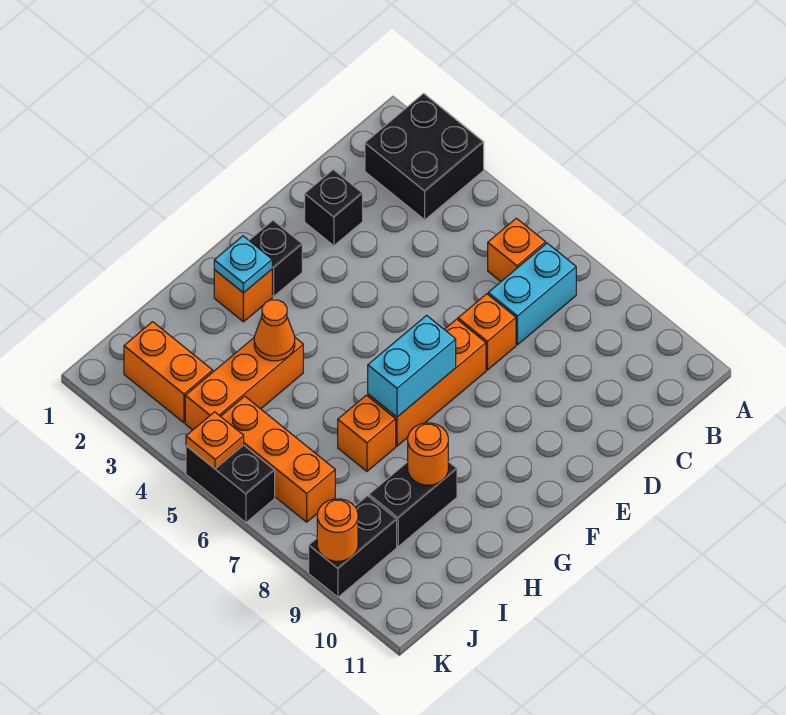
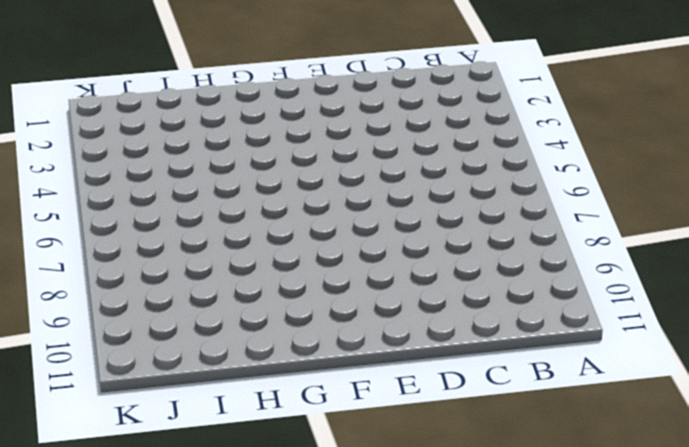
none -> black 2x2 brick [365,93,484,220]
none -> orange 1x1 brick [488,218,546,281]
none -> cyan 1x2 brick [488,243,576,345]

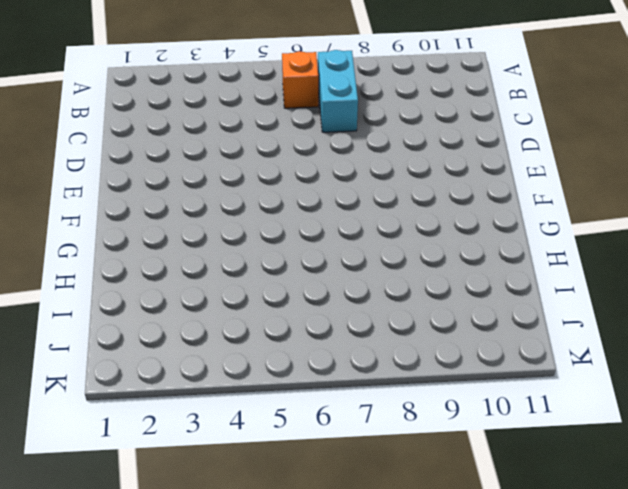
none -> black 2x2 brick [365,93,484,220]
none -> black 1x1 brick [305,170,363,246]
none -> orange 1x1 brick [458,294,516,370]

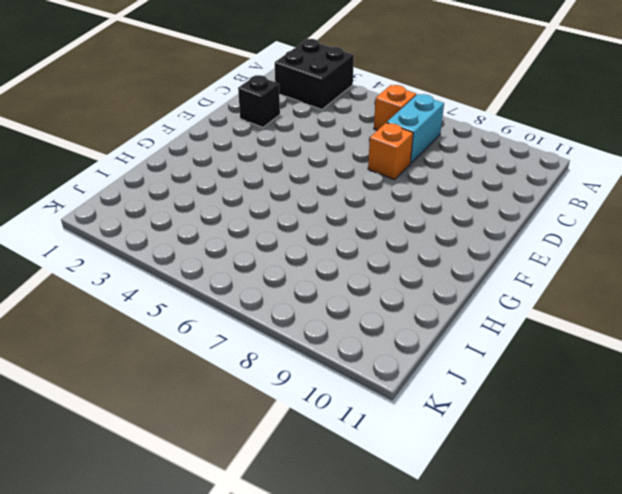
none -> orange 1x3 brick [368,319,486,446]
none -> black 1x1 brick [249,220,302,296]
none -> orange 1x1 brick [214,269,272,322]

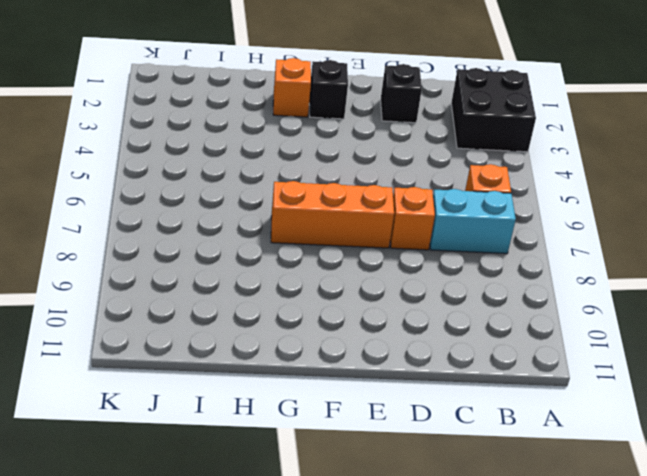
none -> orange 1x3 brick [185,338,303,430]
none -> orange 1x1 brick [338,395,396,471]
none -> black 1x2 brick [369,462,457,546]

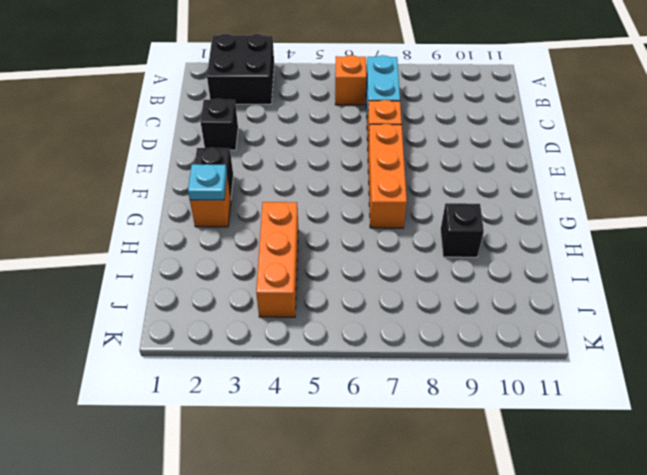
black 1x1 brick [441,203,484,257] -> black 1x2 brick [369,462,457,546]
none -> orange 1x1 brick [338,395,396,471]
none -> orange 1x2 brick [124,322,213,423]
none -> orange 1x3 brick [221,396,335,522]

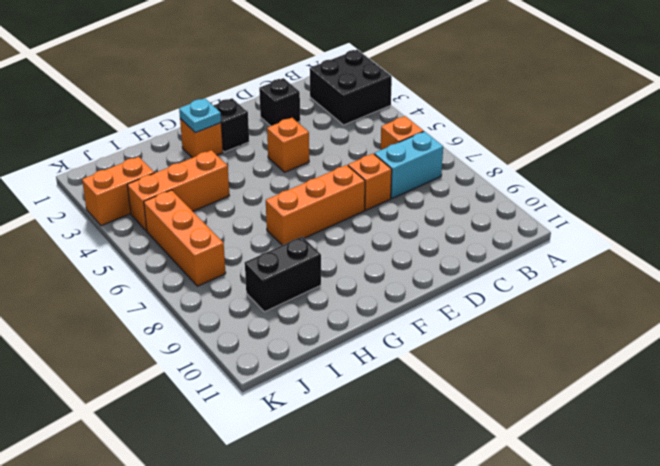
orange 1x1 brick [267,118,309,172] -> orange 1x1 brick moved to [338,395,396,471]
orange 1x2 brick [82,157,154,226] -> orange 1x2 brick turned to [124,322,213,423]
none -> black 1x2 brick [309,496,397,597]
none -> black 1x2 brick [186,445,275,523]
none -> cyan 1x2 brick [368,315,456,417]

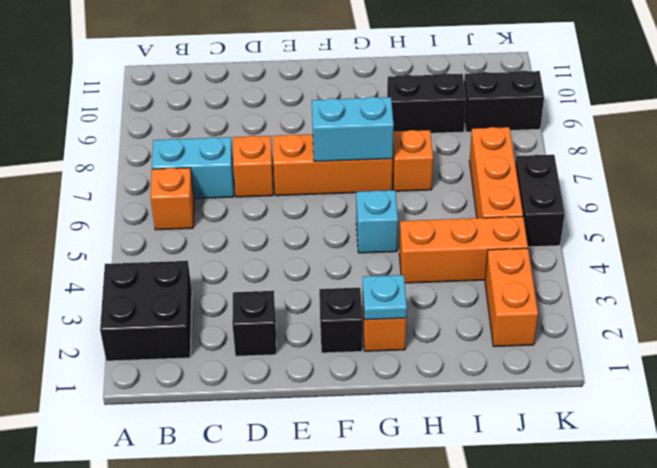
cyan 1x1 brick [356,190,398,253] -> none
none -> orange 1x1 cone [254,300,295,361]
none -> orange 1x1 round brick [408,423,448,485]
none -> orange 1x1 plate [186,412,244,469]

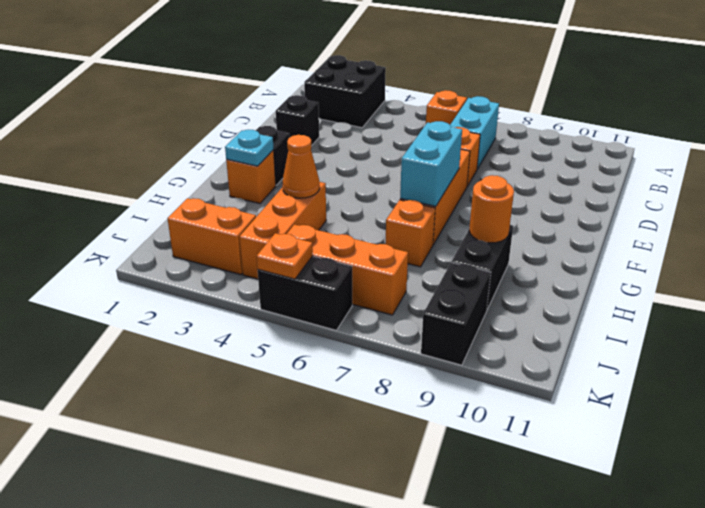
none -> orange 1x1 round brick [317,499,358,561]

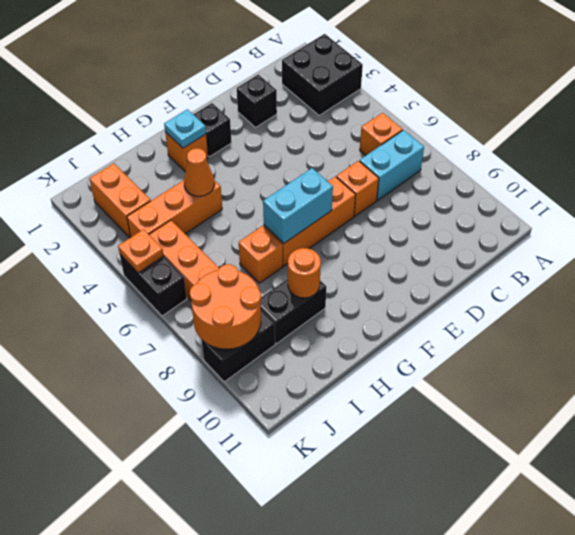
orange 2x2 round brick [190,264,261,349] -> orange 1x1 round brick [317,499,358,561]

